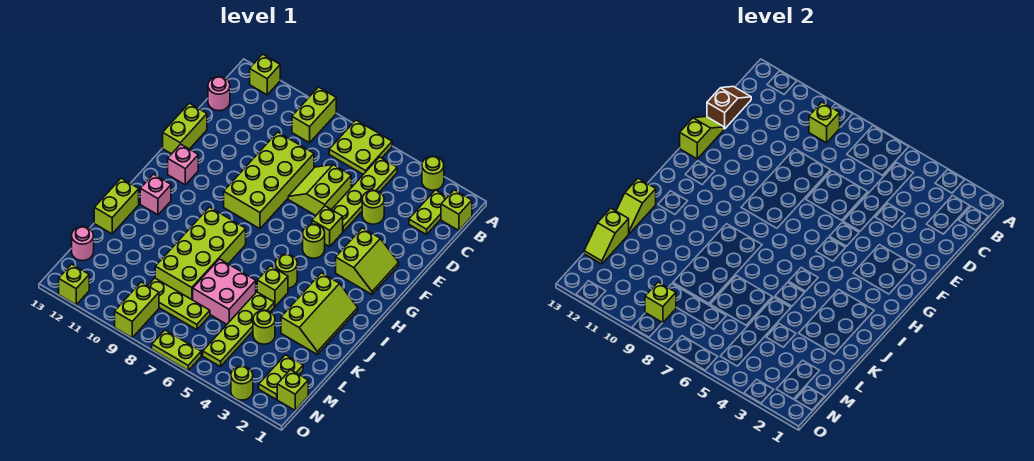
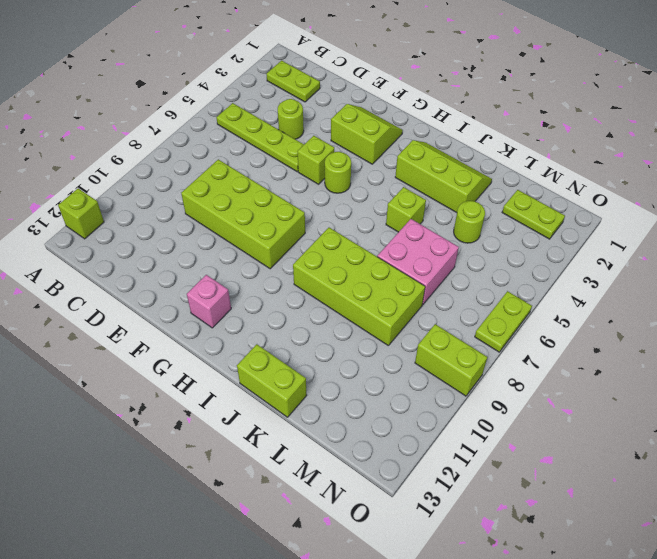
none -> lime 1x1 round brick [422,156,444,190]
none -> lime 2x2 plate [329,120,392,174]
none -> lime 1x2 brick [292,87,336,143]
none -> lime 1x1 brick [441,190,472,230]

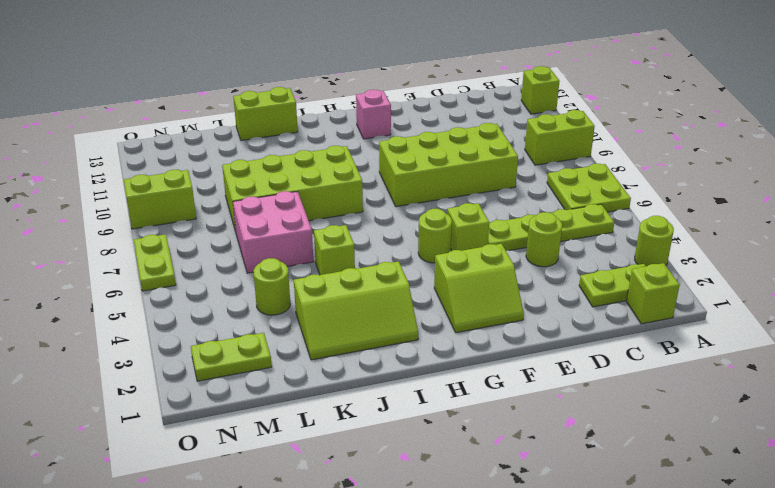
none -> pink 1x1 round brick [208,77,230,111]
none -> lime 2x2 slope [288,165,351,216]
none -> lime 1x2 brick [163,103,207,154]
none -> lime 1x1 round brick [275,254,297,288]

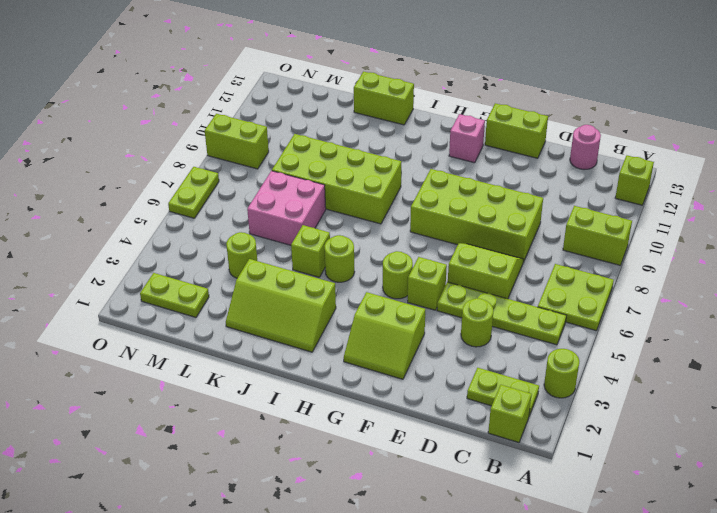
none -> pink 1x1 brick [140,174,171,215]
none -> lime 1x4 plate [203,292,274,367]
none -> lime 1x3 plate [148,278,210,330]
none -> pink 1x1 round brick [72,227,94,261]

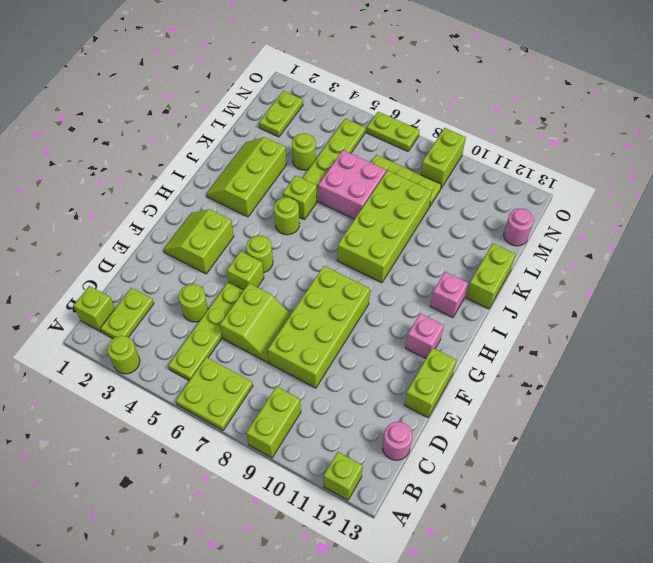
none -> lime 1x1 brick [277,370,308,410]
none -> lime 1x1 round brick [231,366,253,400]
none -> lime 1x1 brick [59,264,89,305]
none -> lime 1x1 brick [809,102,840,143]

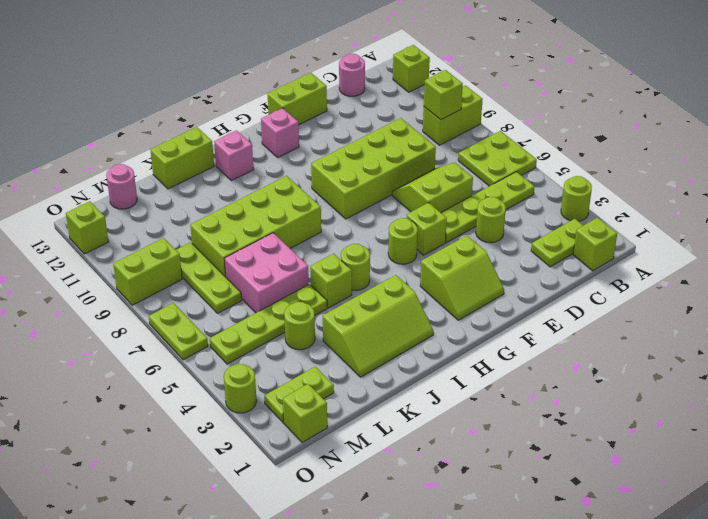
none -> brown 1x2 slope [707,86,751,129]
none -> lime 1x2 slope [680,117,724,159]
none -> lime 1x2 slope [616,178,656,234]
none -> lime 1x2 slope [584,208,629,264]

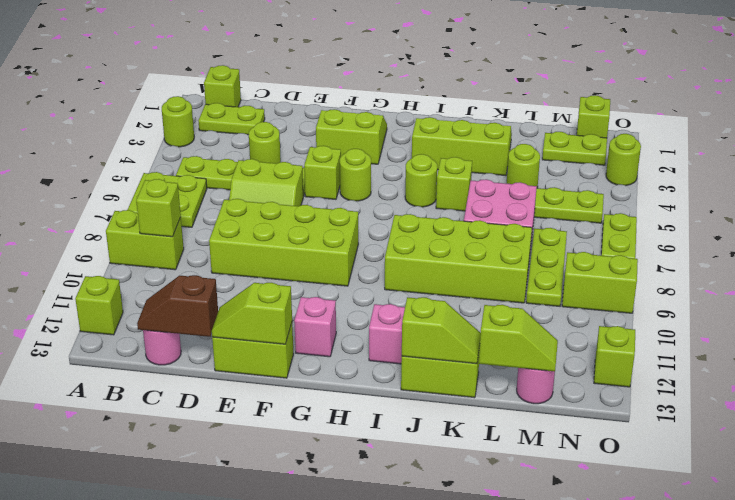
none -> lime 1x1 brick [645,282,676,323]

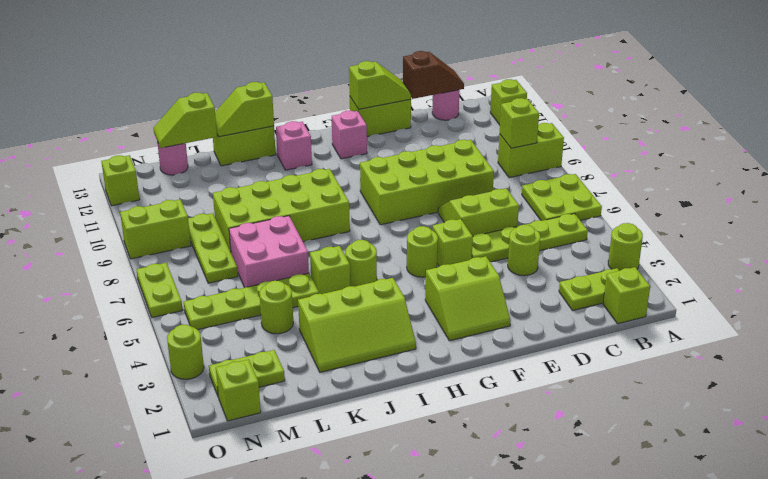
none -> lime 1x1 brick [645,282,676,323]

